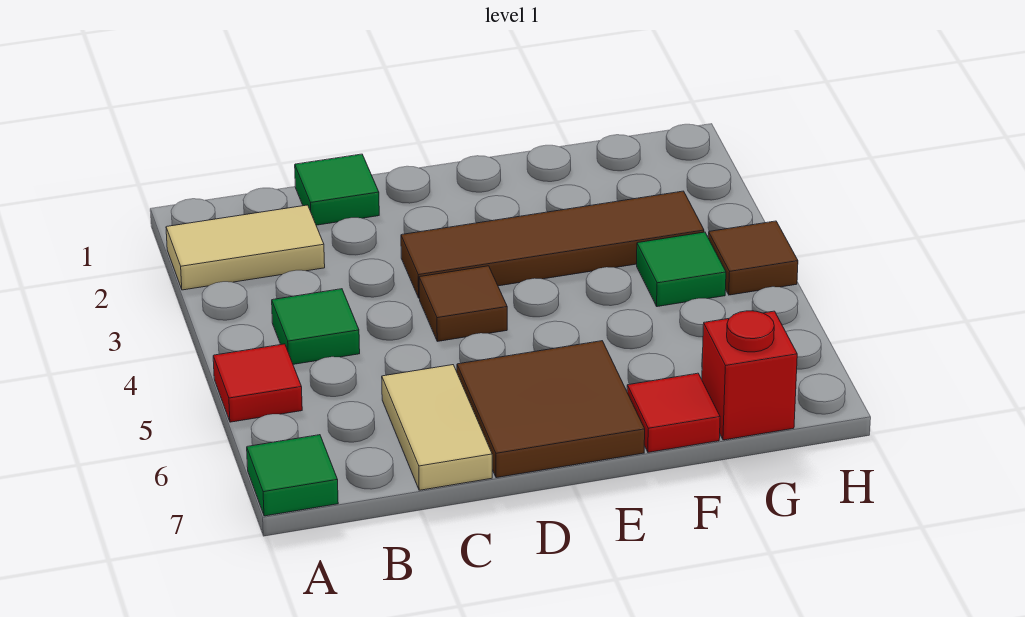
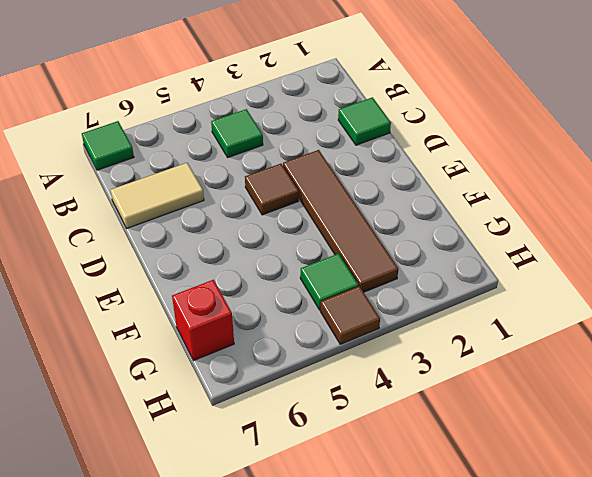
none -> tan 1x2 tile [166,205,325,290]
none -> red 1x1 tile [213,344,302,422]
none -> brown 2x2 tile [457,341,645,478]

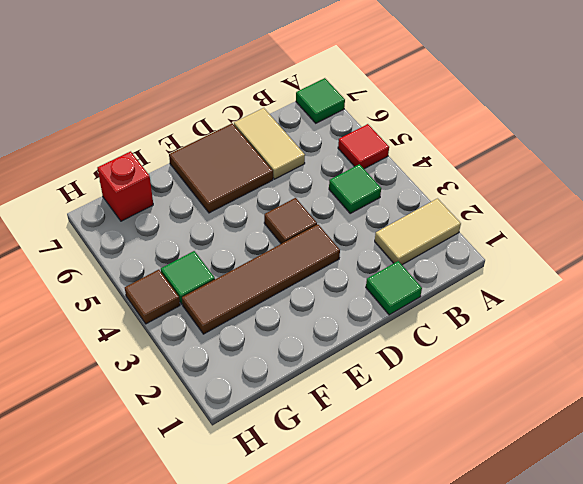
none -> red 1x1 tile [627,373,720,452]

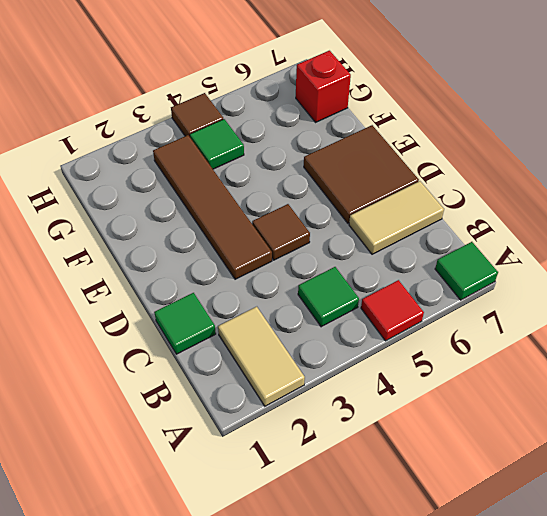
none -> red 1x1 tile [627,373,720,452]

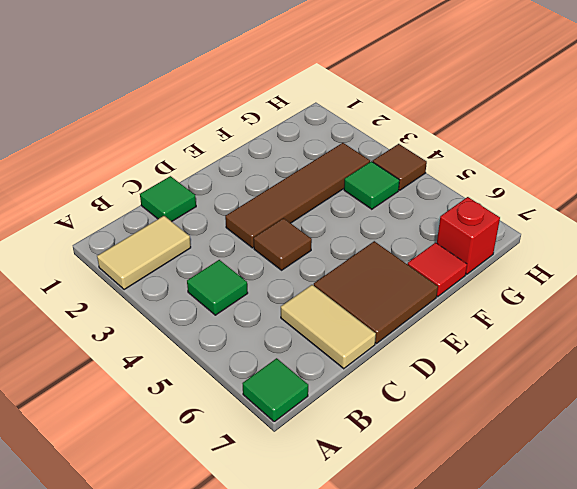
none -> red 1x1 tile [213,344,302,422]

